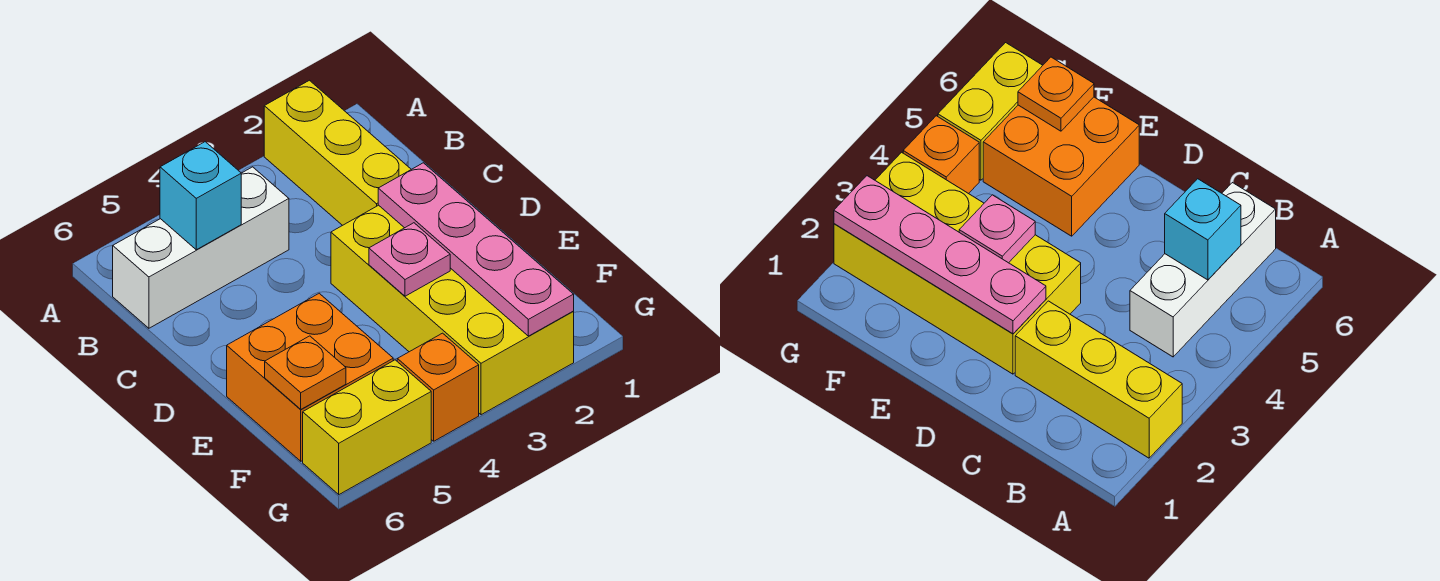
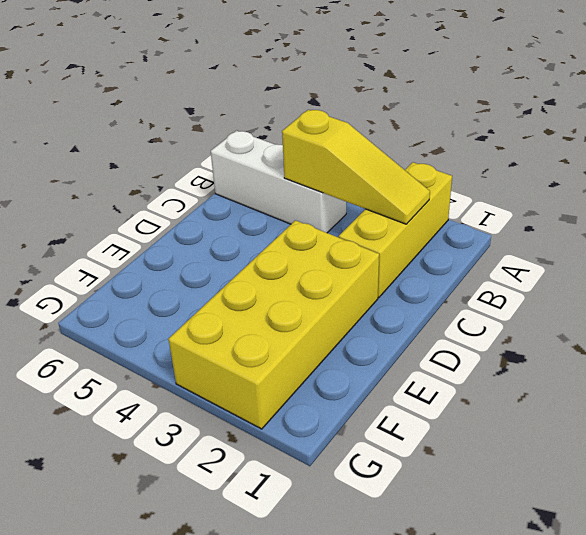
yellow 1x3 slope [282,110,430,224] -> none
none -> orange 2x2 brick [227,293,393,461]
none -> orange 1x1 brick [397,333,479,441]

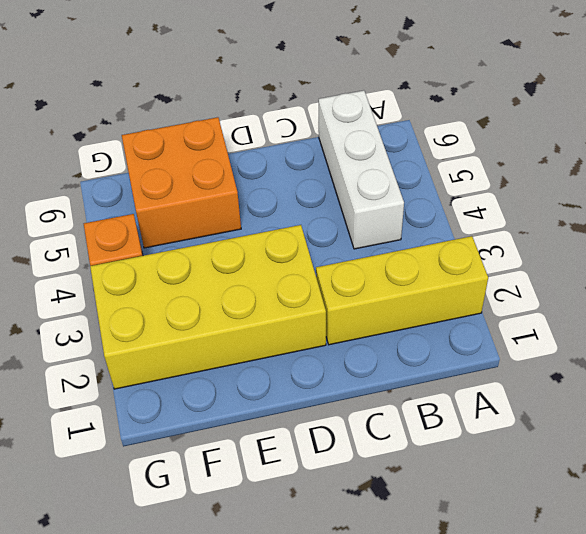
none -> yellow 1x2 brick [303,360,431,495]
none -> cyan 1x1 brick [160,142,241,250]

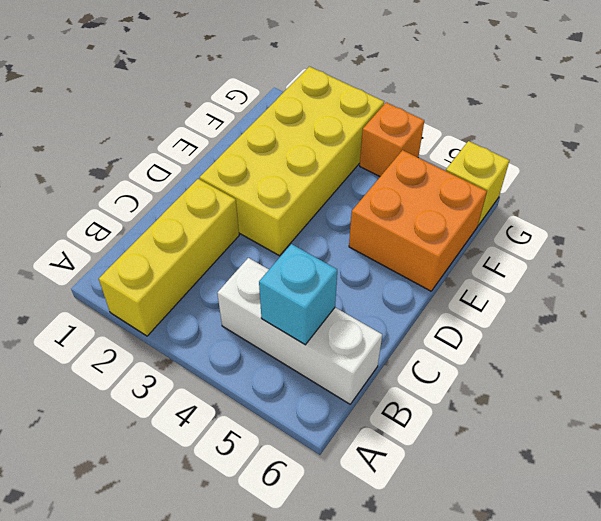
yellow 1x1 brick [446,141,510,225] -> yellow 1x2 brick [303,360,431,495]
none -> pink 1x4 plate [378,163,574,336]
none -> pink 1x1 plate [369,223,450,296]

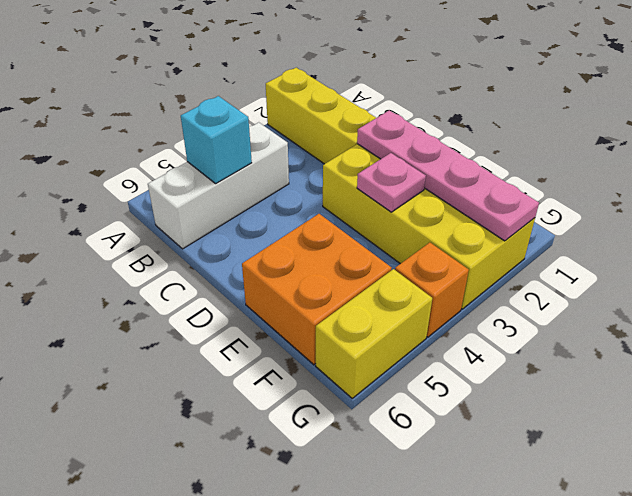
none -> orange 1x1 plate [265,336,346,409]

